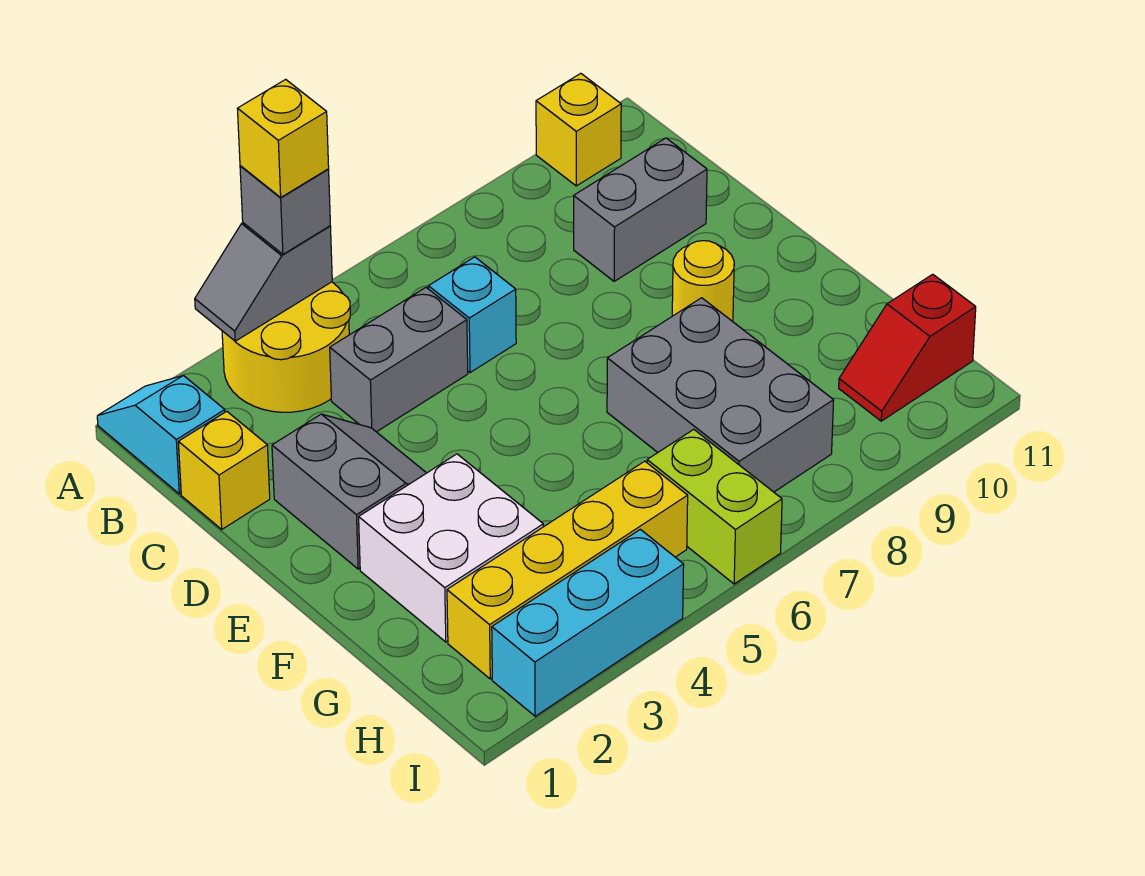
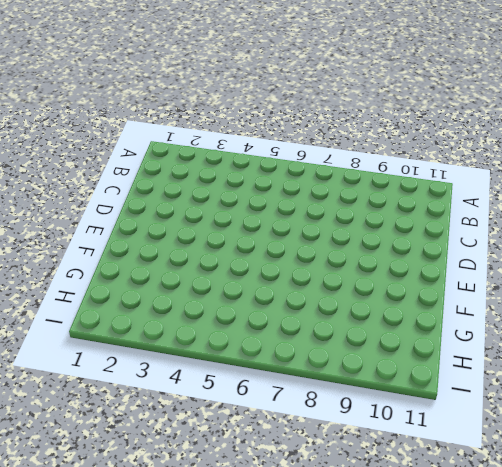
none -> cyan 1x2 slope [97,375,225,494]
none -> yellow 2x2 round brick [222,282,350,412]
none -> yellow 1x1 brick [536,73,621,186]

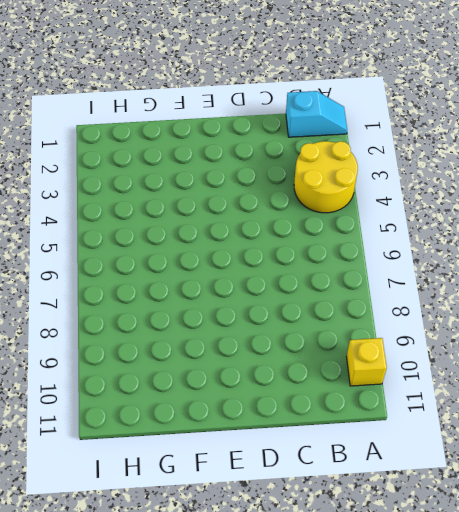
none -> yellow 1x1 brick [178,411,270,529]
none -> grey 1x2 brick [330,288,468,432]
none -> cyan 1x1 brick [428,257,516,373]

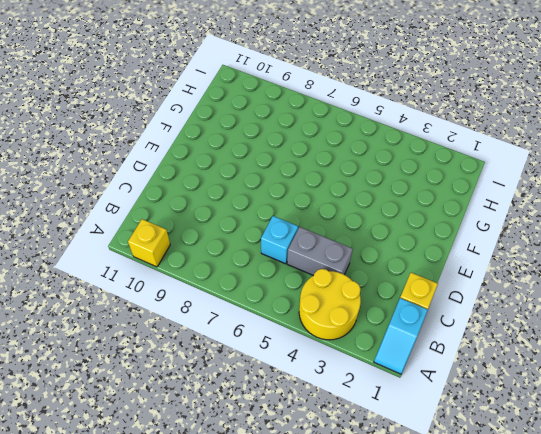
none -> grey 1x2 brick [574,138,707,281]
none -> grey 2x2 slope [272,414,426,569]
none -> yellow 1x1 round brick [672,241,734,321]

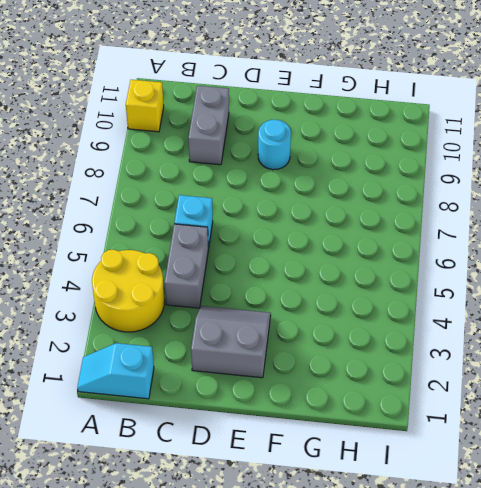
cyan 1x1 round brick [258,120,291,170] -> yellow 1x1 round brick [672,241,734,321]
none -> yellow 1x1 brick [178,411,270,529]
none -> white 2x2 brick [359,454,543,642]
none -> grey 2x3 brick [607,298,834,492]

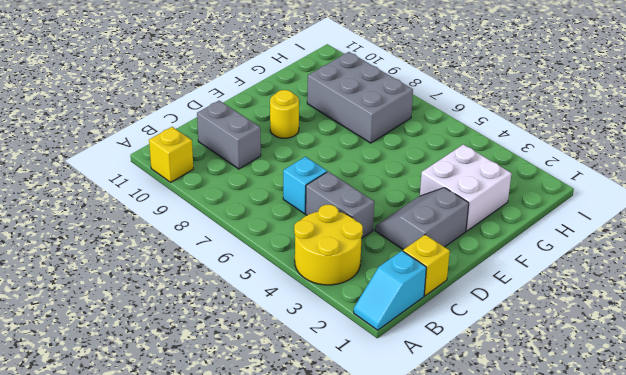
grey 2x3 brick [307,52,413,143] -> grey 2x3 brick turned to [607,298,834,492]
none -> yellow 1x4 brick [447,461,688,679]
none -> lime 1x2 brick [647,429,782,584]
none -> red 1x2 slope [839,274,976,421]

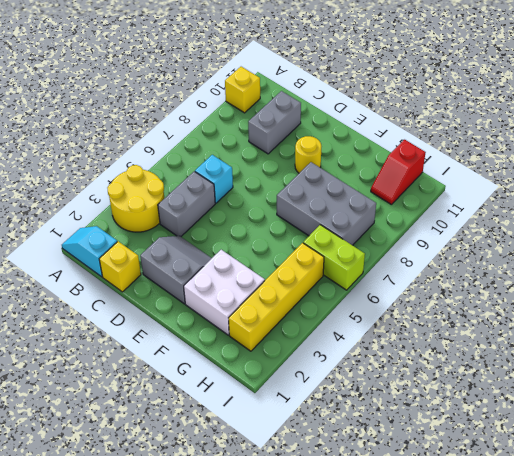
none -> cyan 1x3 brick [492,529,684,716]
none -> grey 1x2 slope [195,223,332,341]
none -> grey 1x1 brick [240,166,330,254]

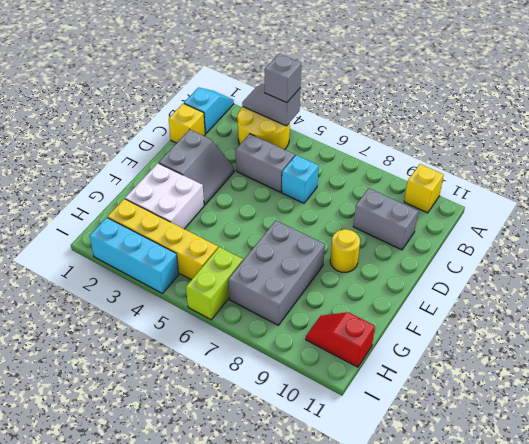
none -> yellow 1x1 brick [237,79,329,197]

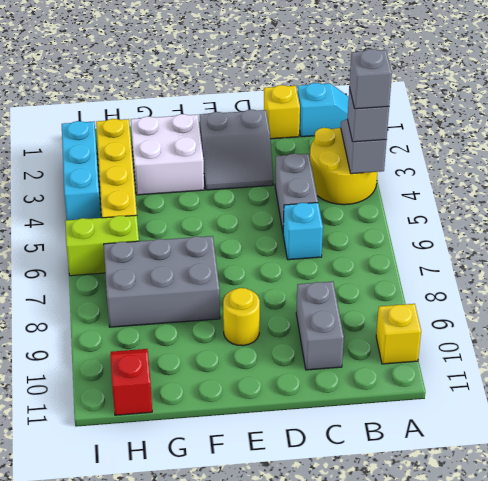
grey 1x1 brick [349,49,392,109] -> yellow 1x1 brick [237,79,329,197]

